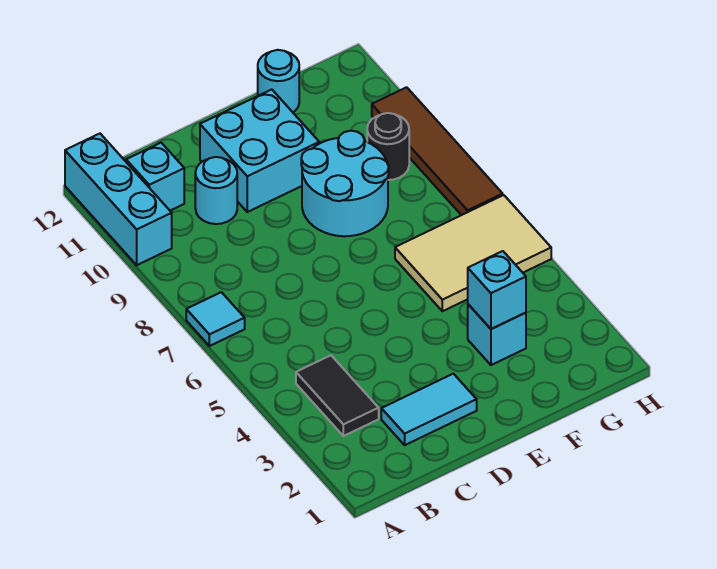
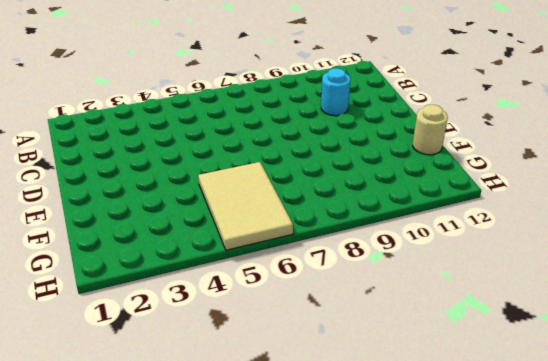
tan 1x1 round brick [413,105,448,155] -> cyan 1x1 round brick [258,50,299,112]
none -> cyan 1x1 tile [186,292,245,346]
none -> cyan 1x3 brick [65,134,172,265]
none -> black 1x2 tile [296,355,379,436]

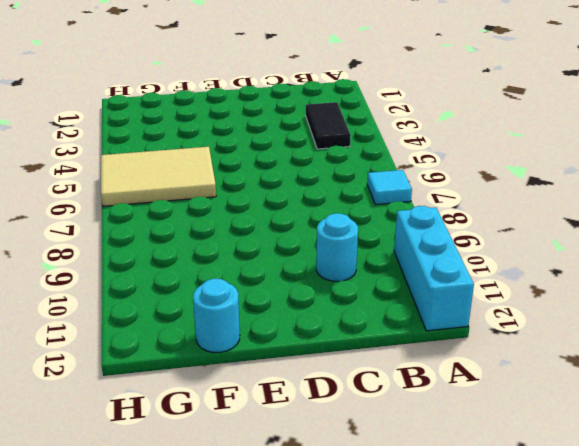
none -> cyan 1x1 brick [126,143,184,211]
none -> cyan 1x2 tile [381,374,477,445]
none -> cyan 2x2 brick [200,89,319,212]

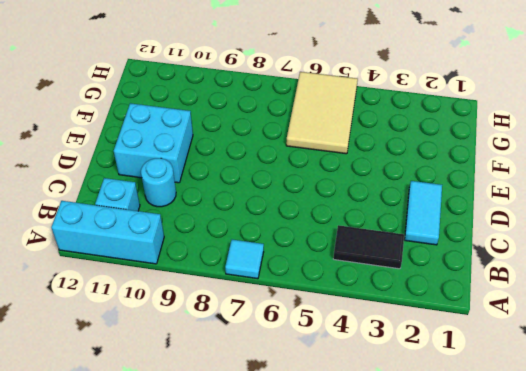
none -> cyan 2x2 round brick [301,131,389,236]
none -> cyan 1x1 brick [468,304,526,365]
none -> cyan 1x1 round brick [258,50,299,112]

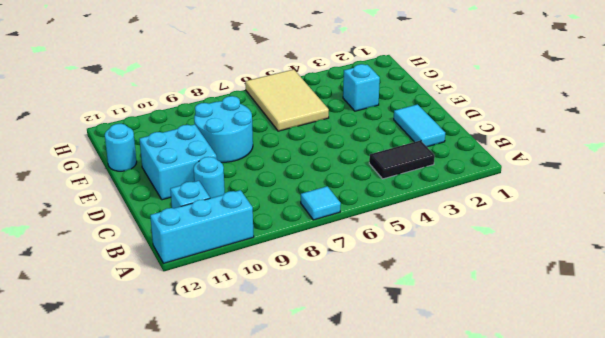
none -> black 1x1 round brick [367,113,409,180]
none -> brown 1x4 tile [372,87,503,215]
none -> cyan 1x1 brick [468,251,526,329]

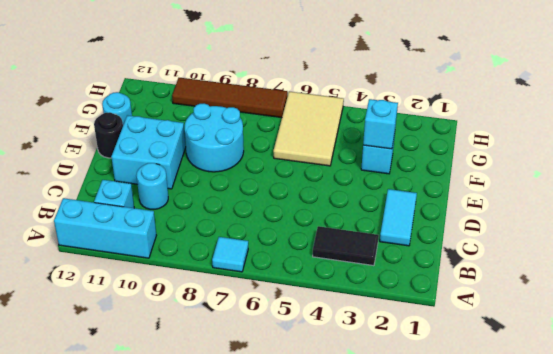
black 1x1 round brick [94,112,123,158] -> black 1x1 round brick moved to [367,113,409,180]

